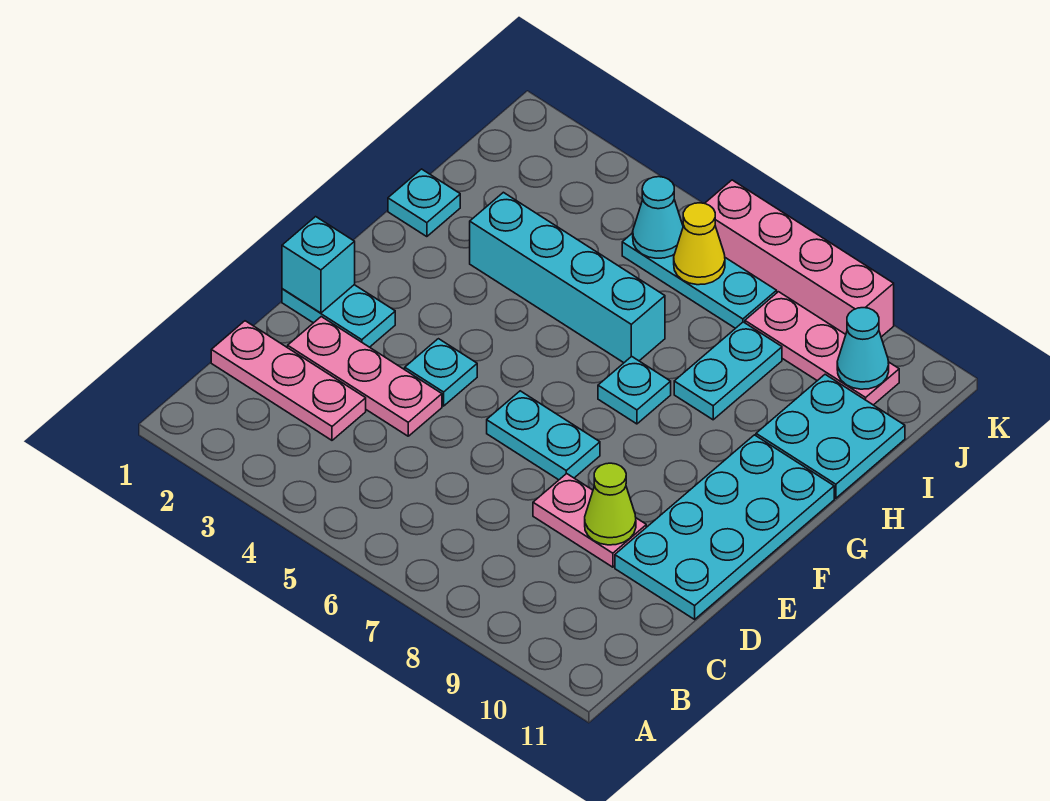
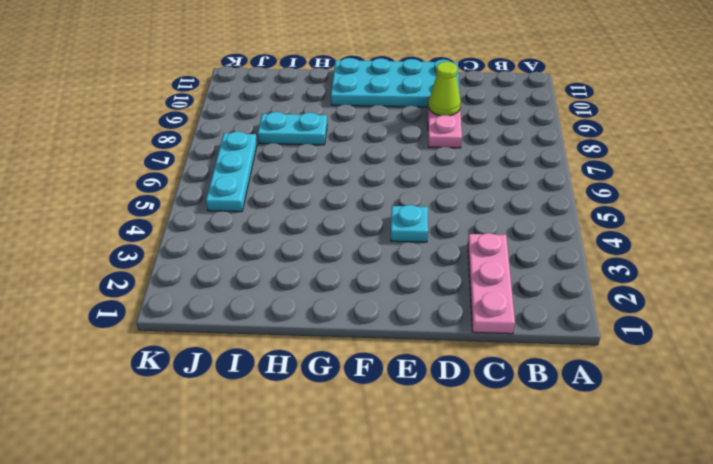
none -> pink 1x3 plate [288,317,442,436]
none -> cyan 1x2 plate [282,285,395,347]
none -> cyan 1x2 plate [487,391,600,480]

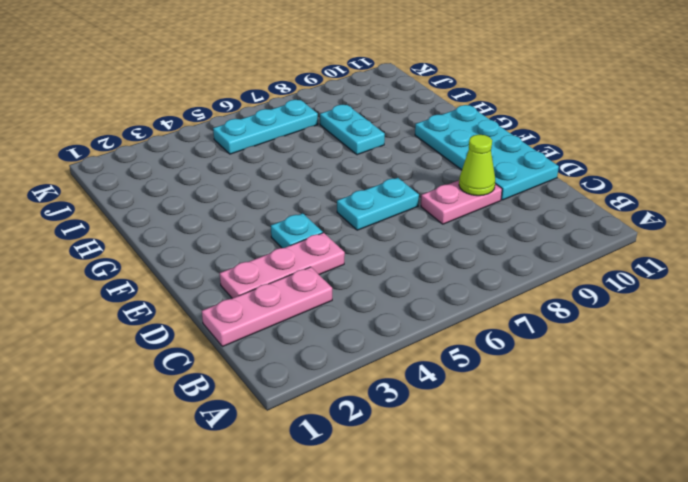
none -> cyan 1x2 plate [282,285,395,347]
none -> cyan 1x1 plate [598,356,671,424]
none -> cyan 1x1 plate [388,169,460,237]

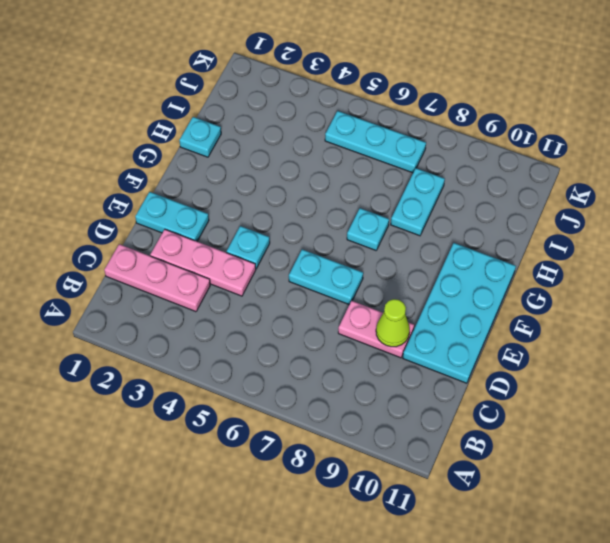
none -> cyan 1x4 brick [470,192,665,363]
none -> cyan 2x2 plate [756,374,905,498]
none -> pink 1x3 plate [745,292,899,405]

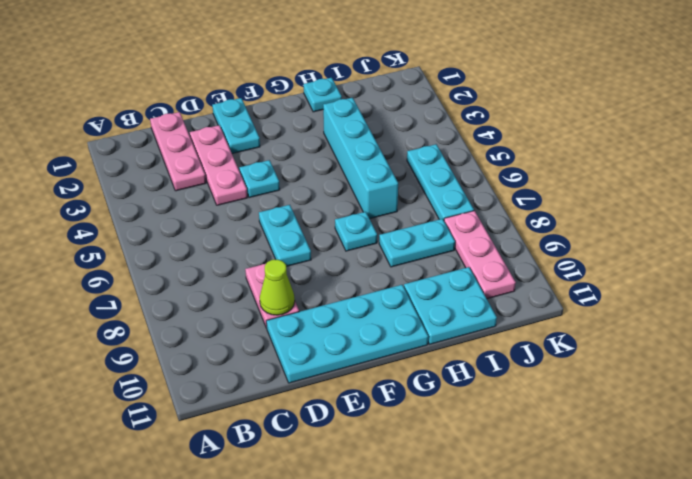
none -> pink 1x4 brick [705,180,894,337]
none -> cyan 1x1 brick [282,217,355,313]
none -> cyan 1x1 cone [633,177,683,258]

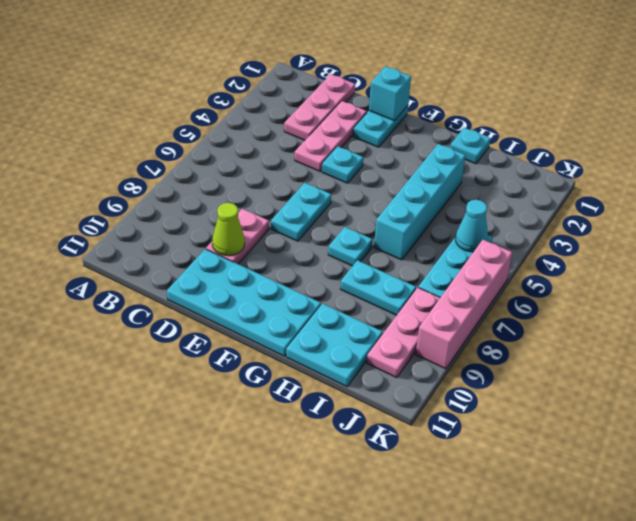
none -> yellow 1x1 cone [674,203,725,285]
none -> cyan 1x1 cone [837,308,889,389]

